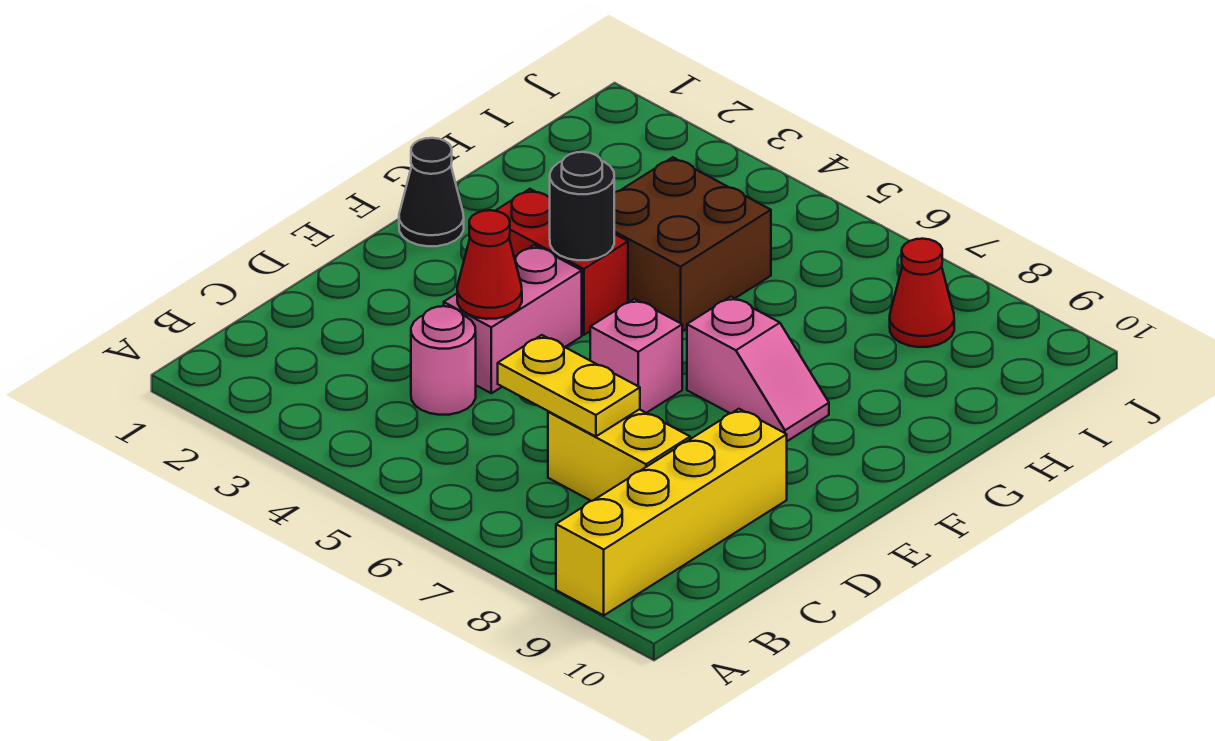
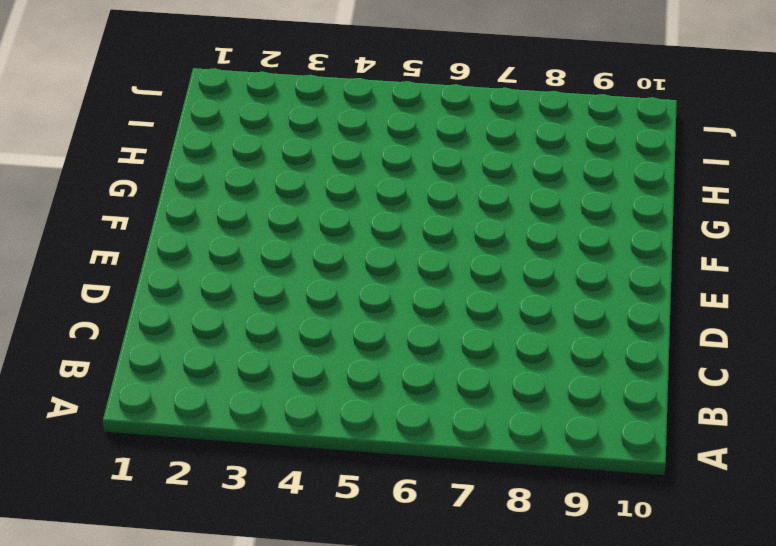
none -> yellow 1x4 brick [556,409,787,615]
none -> pink 1x1 round brick [411,306,476,415]
none -> yellow 1x2 brick [548,409,690,501]

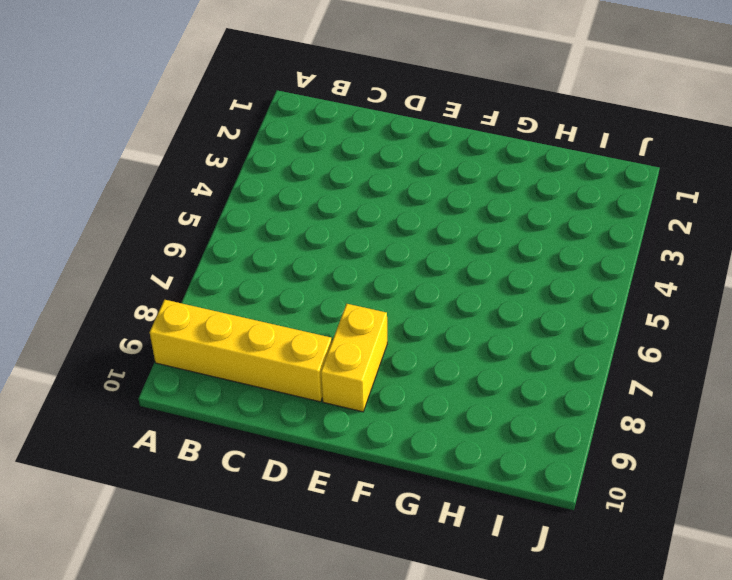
yellow 1x2 brick [321,304,387,412] -> yellow 1x2 brick moved to [548,409,690,501]
none -> pink 1x1 round brick [411,306,476,415]
none -> pink 1x2 brick [444,245,582,393]
none -> pink 1x1 brick [590,299,682,413]

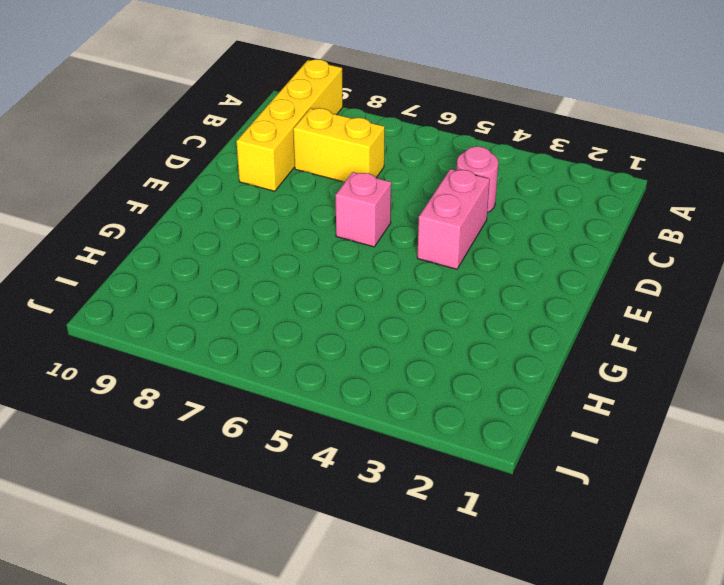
none -> black 1x1 cone [399,138,464,246]
none -> red 1x2 brick [495,189,628,335]
none -> pink 1x2 slope [687,297,829,441]

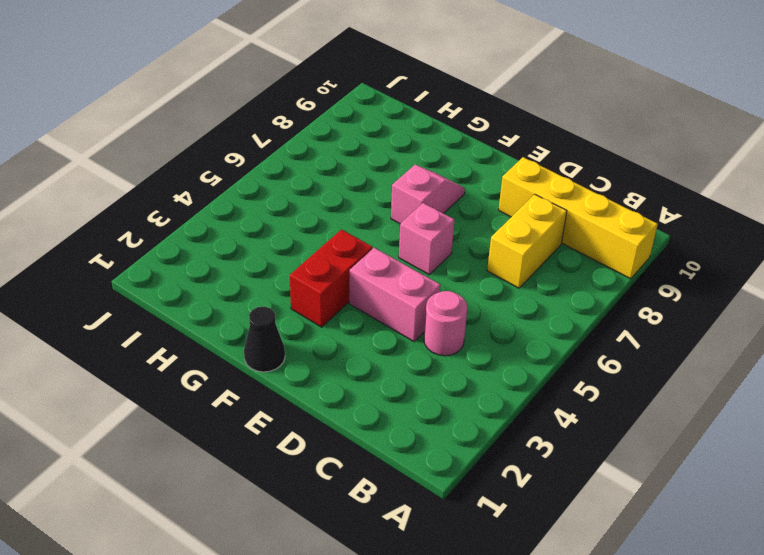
none -> brown 2x2 brick [614,157,771,332]
none -> red 1x1 cone [890,239,954,347]
none -> yellow 1x2 plate [498,335,640,437]

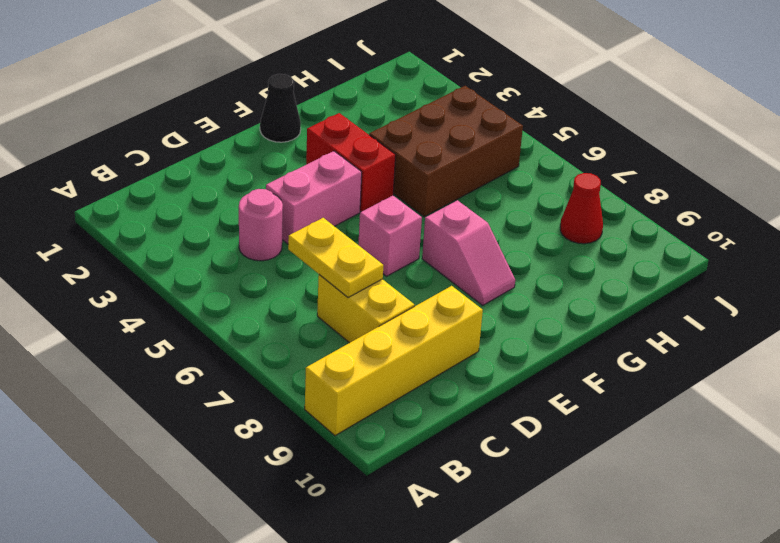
brown 2x3 brick [369,86,523,217] -> brown 2x2 brick [614,157,771,332]
none -> red 1x1 cone [457,210,522,319]
none -> black 1x1 round brick [550,152,614,260]

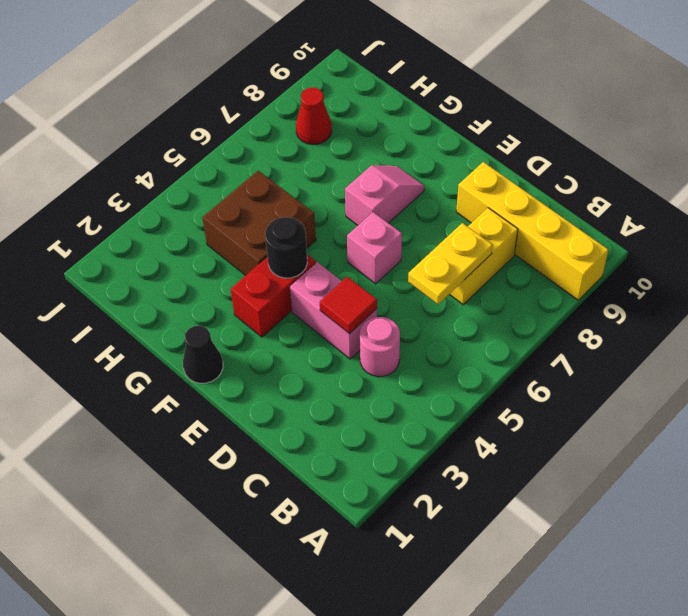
red 1x1 tile [320,277,377,334] -> red 1x1 cone [457,210,522,319]

